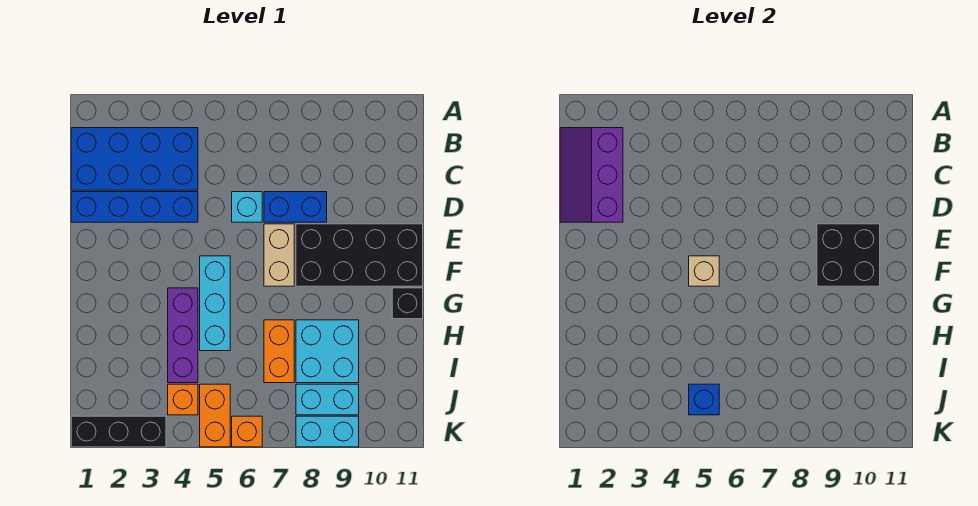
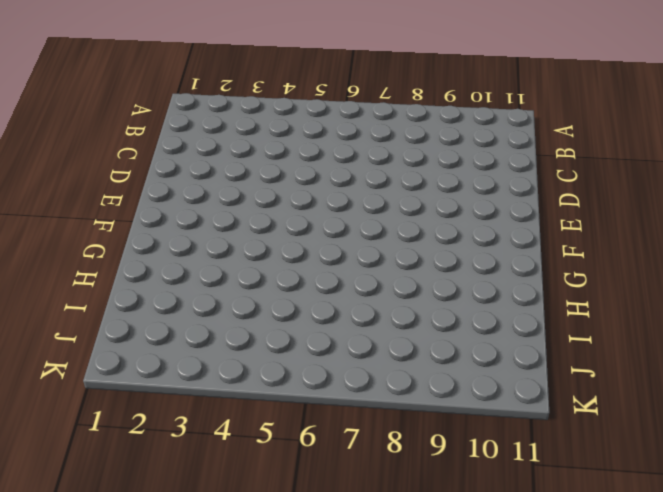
none -> blue 2x4 brick [71,128,198,190]
none -> blue 1x4 brick [71,192,198,222]
none -> cyan 1x1 brick [232,192,262,222]

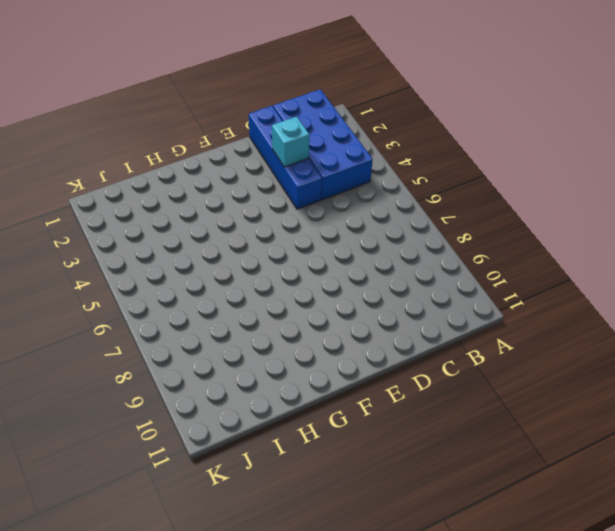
cyan 1x1 brick [272,117,309,167] -> cyan 1x1 brick moved to [232,192,262,222]
none -> blue 1x2 brick [264,192,327,222]
none -> tan 1x2 brick [264,224,294,286]
none -> black 2x4 brick [296,224,423,286]

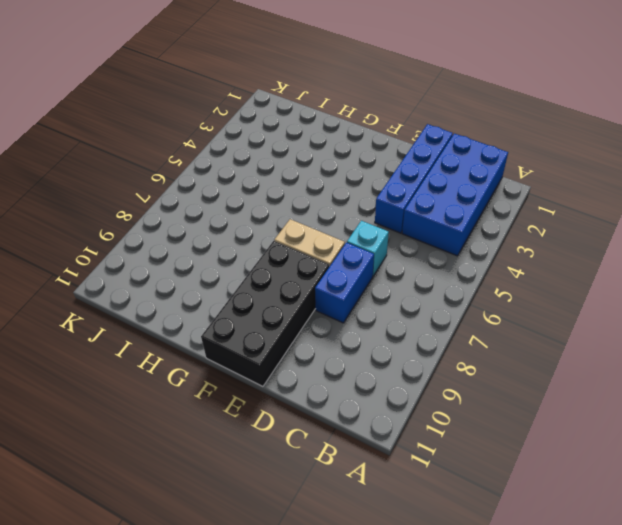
none -> cyan 1x3 brick [200,256,230,351]
none -> purple 1x3 brick [168,288,198,383]
none -> black 1x1 brick [392,288,423,319]

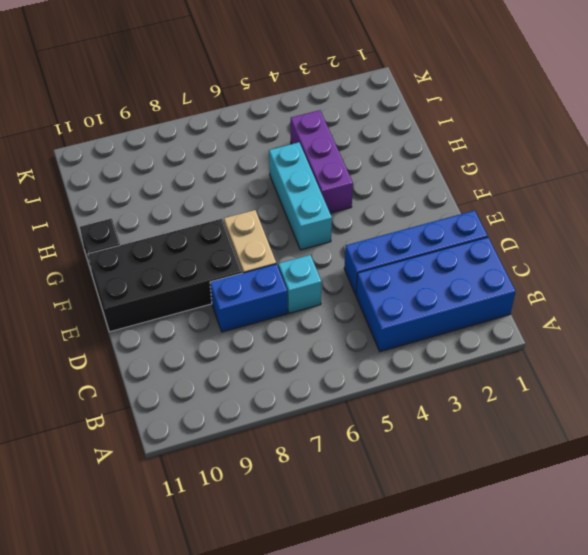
none -> orange 1x2 brick [264,320,294,383]
none -> cyan 2x2 brick [296,320,359,383]
none -> orange 1x1 brick [168,384,198,415]

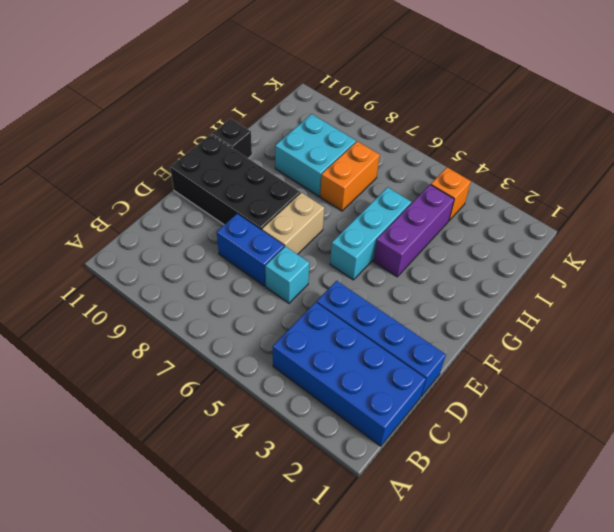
none -> orange 1x2 brick [200,384,230,447]
none -> cyan 1x2 brick [296,384,359,415]
none -> black 1x3 brick [71,416,166,447]

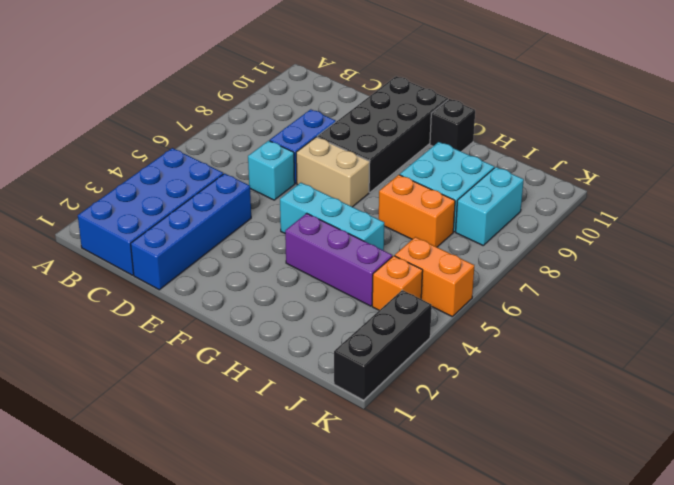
none -> orange 1x1 brick [232,416,262,447]
none -> cyan 1x2 brick [296,416,359,447]
none -> purple 2x3 slope [560,128,623,222]

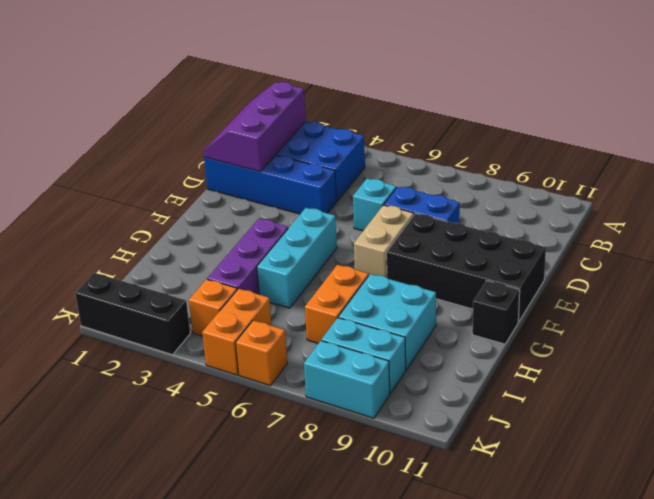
none -> black 2x2 brick [817,224,880,286]
none -> tan 1x1 brick [689,256,719,286]
none -> blue 1x1 brick [689,384,719,415]

